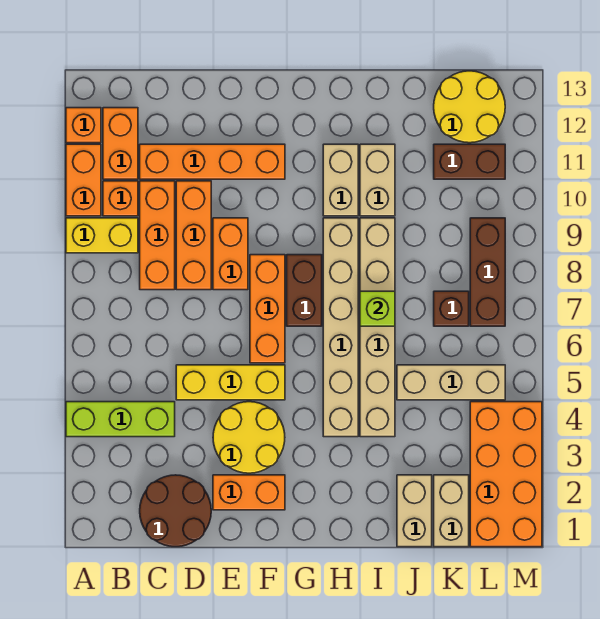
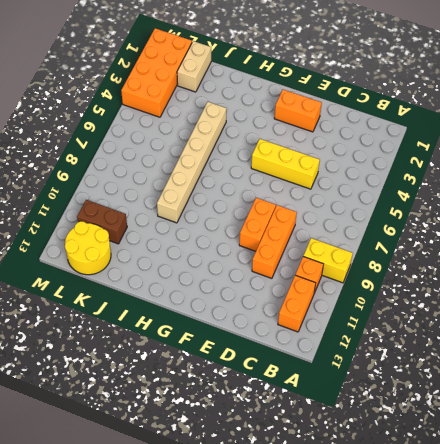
none -> lime 1x3 brick [66,402,175,437]
none -> orange 1x2 brick [66,144,101,216]
none -> orange 1x1 brick [66,108,101,143]

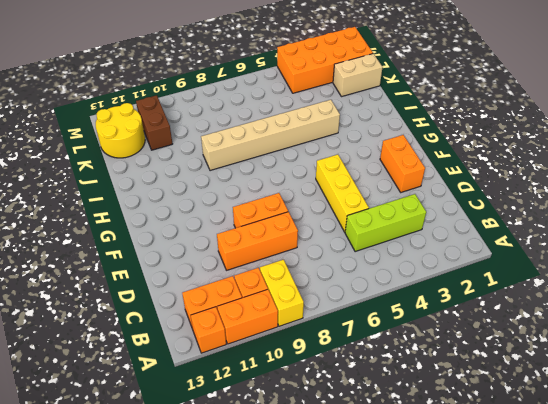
lime 1x3 brick [345,194,426,252] -> lime 1x3 brick turned to [66,402,175,437]
none -> brown 2x2 round brick [140,475,211,547]
none -> orange 1x3 brick [140,181,175,290]
none -> orange 1x4 brick [140,144,285,179]

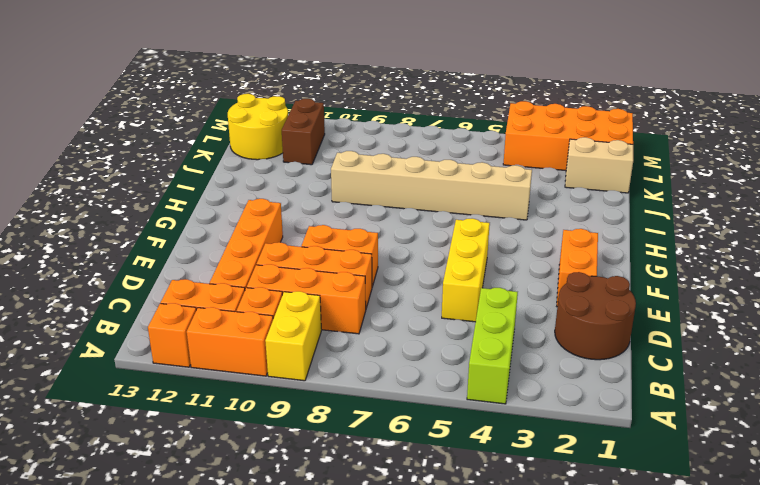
none -> yellow 2x2 round brick [213,402,285,473]
none -> orange 1x3 brick [250,255,285,363]
none -> brown 1x2 brick [287,255,322,326]

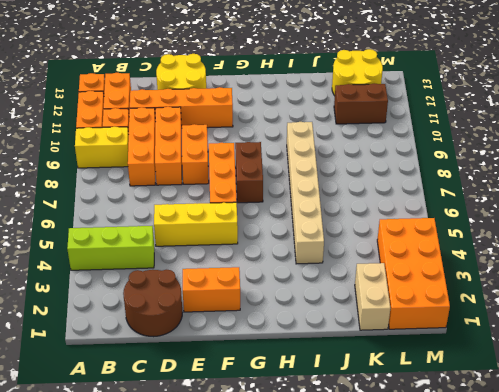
yellow 2x2 round brick [156,54,206,90] -> yellow 2x2 round brick moved to [213,402,285,473]
none -> tan 1x6 brick [323,218,358,437]
none -> tan 1x2 brick [323,144,358,216]
none -> tan 1x2 brick [360,144,395,216]

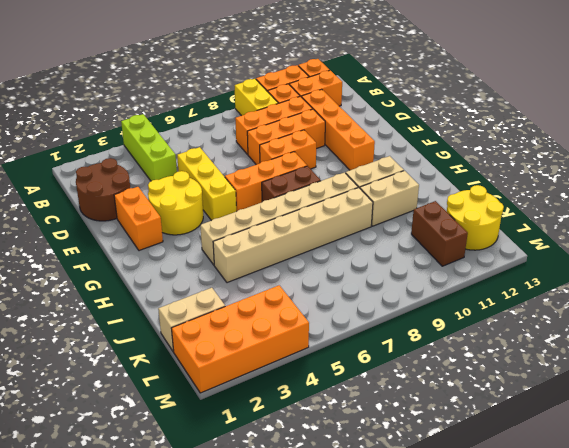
none -> tan 1x2 brick [397,475,432,547]
none -> tan 1x3 brick [397,365,505,400]
none -> brown 1x1 brick [434,291,469,326]

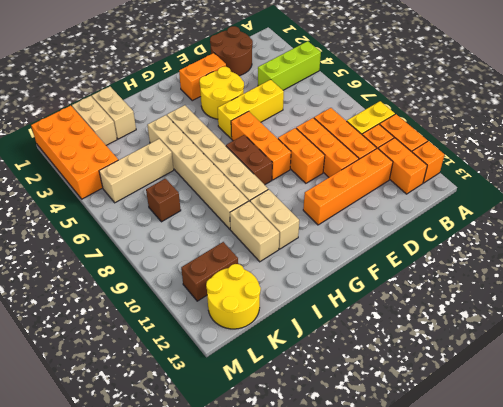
none -> brown 1x3 brick [470,218,505,326]
none -> lime 1x1 brick [360,291,395,326]

